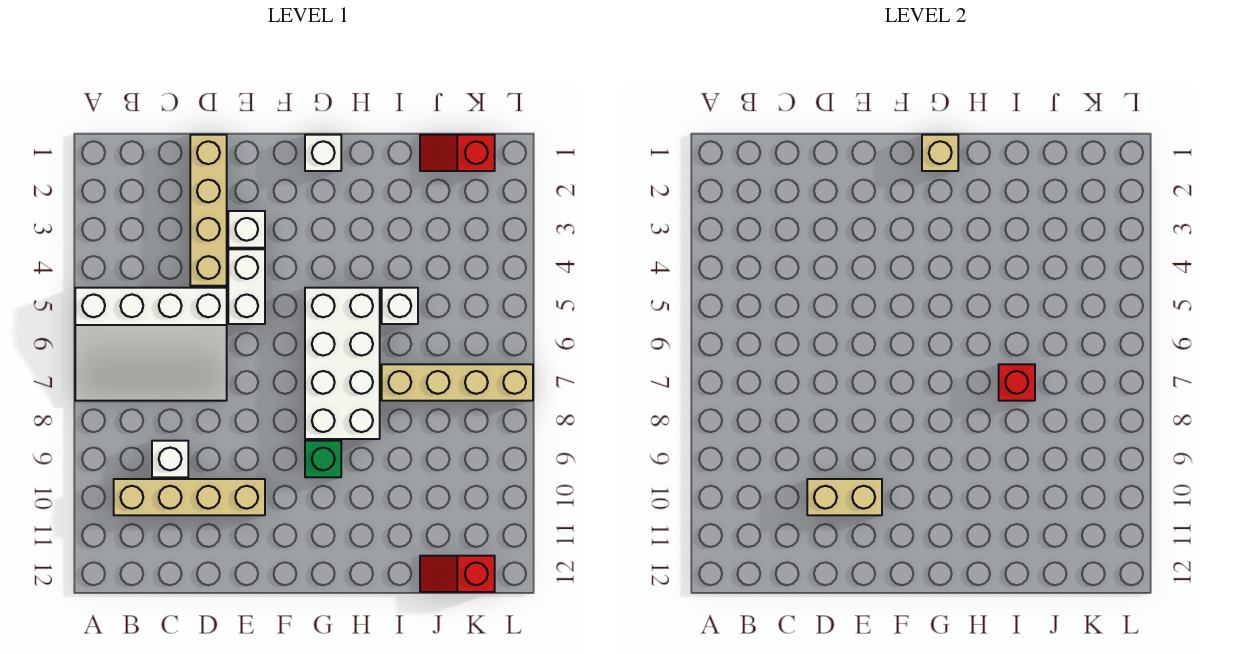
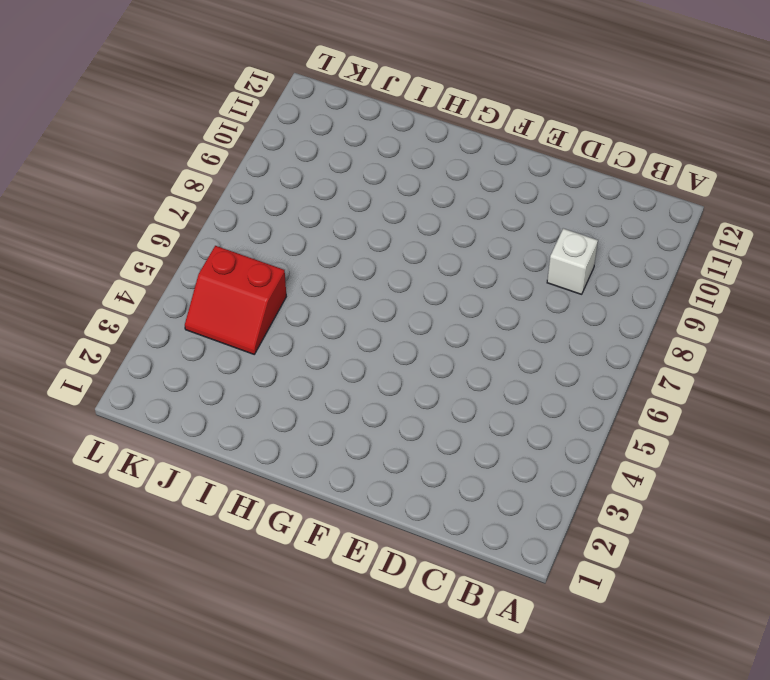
red 2x2 slope [185,246,286,354] -> none
none -> white 3x4 slope [75,288,227,401]
none -> tan 1x4 brick [114,479,265,515]
none -> tan 1x4 brick [190,135,227,286]

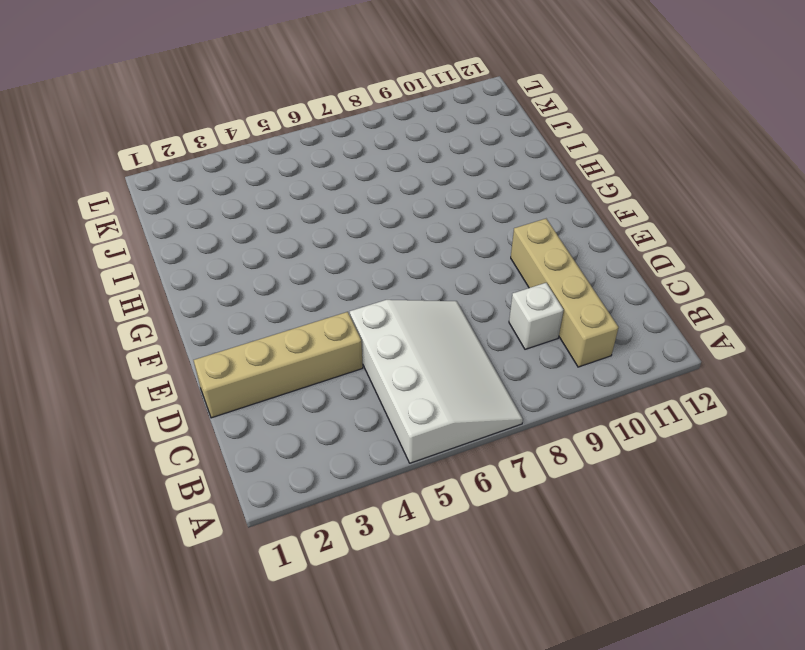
none -> white 1x1 brick [228,211,265,248]
none -> white 1x2 brick [228,249,265,324]
none -> white 1x1 brick [305,135,341,171]

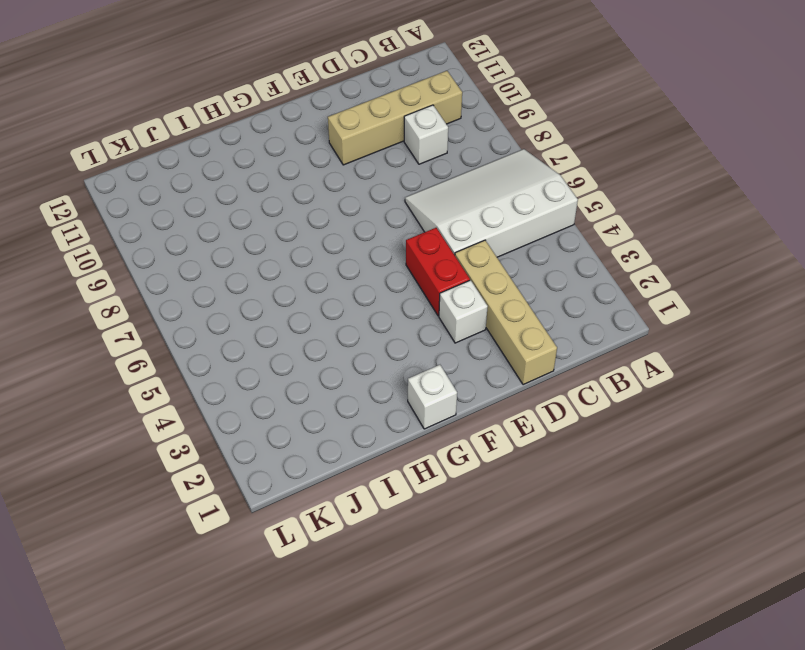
red 1x2 brick [406,228,470,316] -> white 1x2 brick [228,249,265,324]
none -> white 2x4 brick [305,288,380,439]
none -> green 1x1 brick [305,441,341,477]
none -> white 1x1 brick [382,288,418,324]

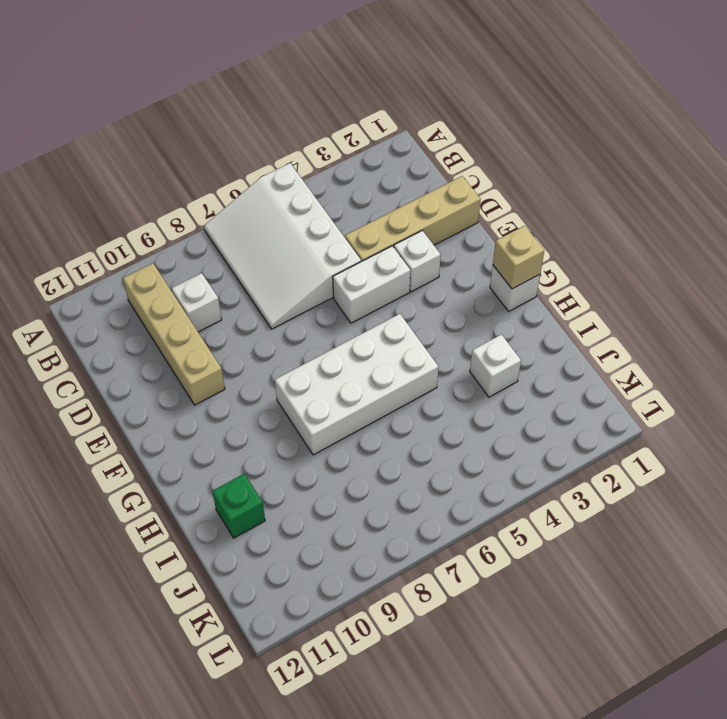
white 1x1 brick [470,334,521,397] -> white 1x1 brick moved to [382,288,418,324]
green 1x1 brick [212,474,265,538] -> green 1x1 brick moved to [305,441,341,477]
none -> tan 1x4 brick [382,364,533,401]
none -> red 1x2 slope [420,135,495,171]
none -> red 1x2 slope [420,556,495,592]

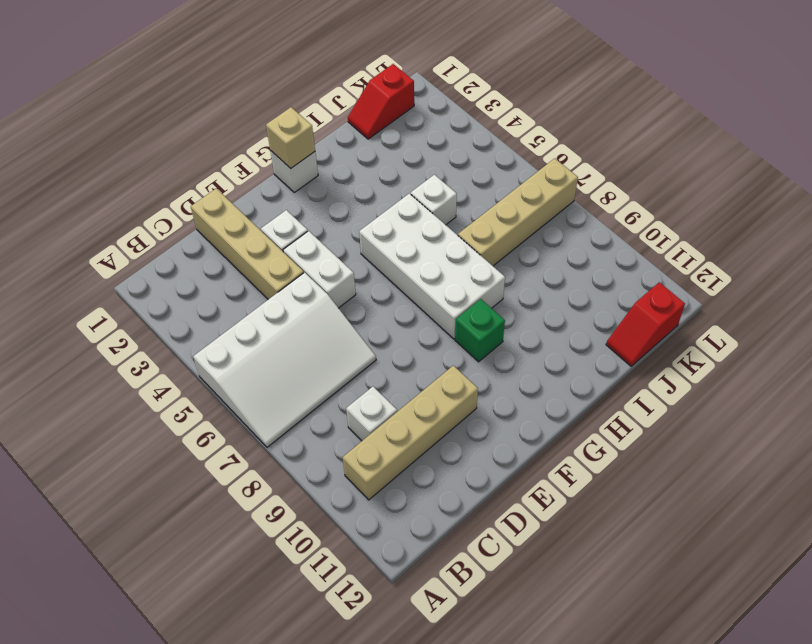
none -> tan 1x2 brick [807,479,882,515]
none -> red 1x1 brick [999,364,1035,401]

